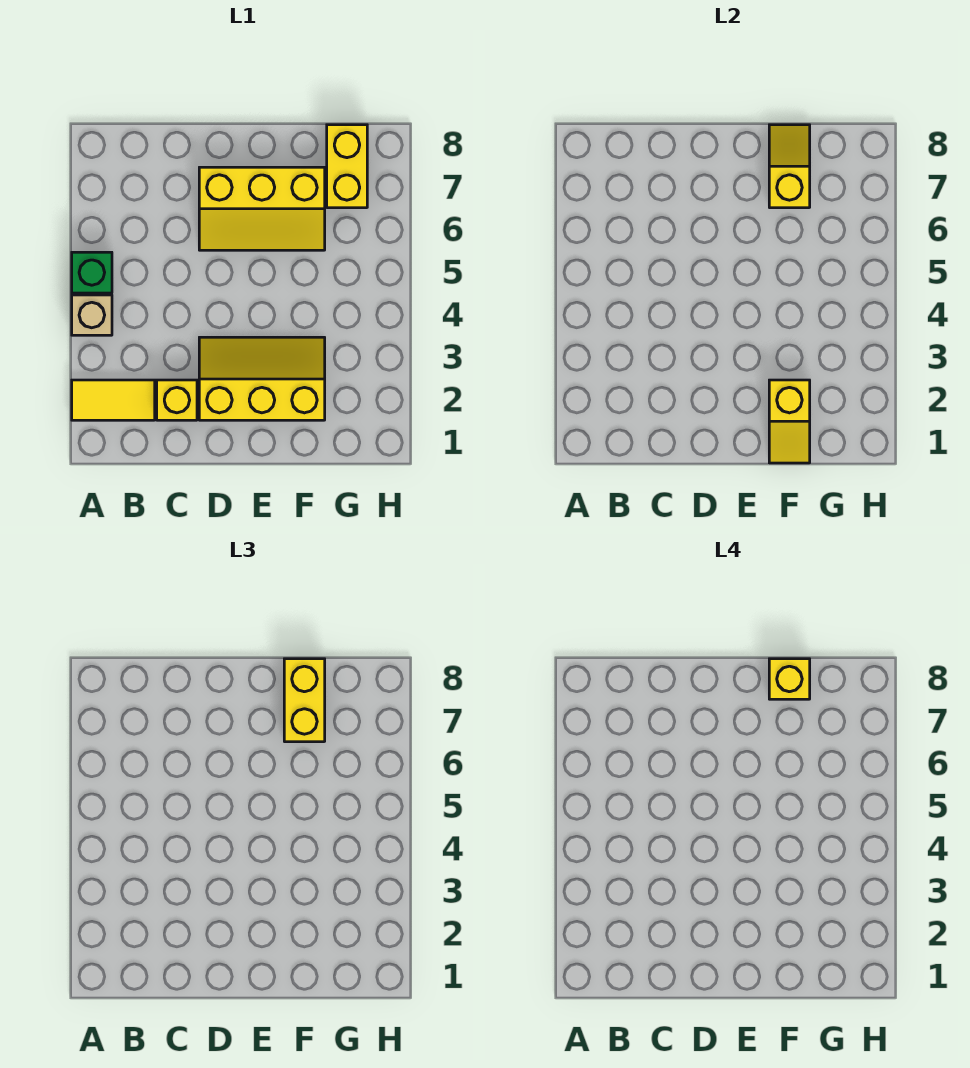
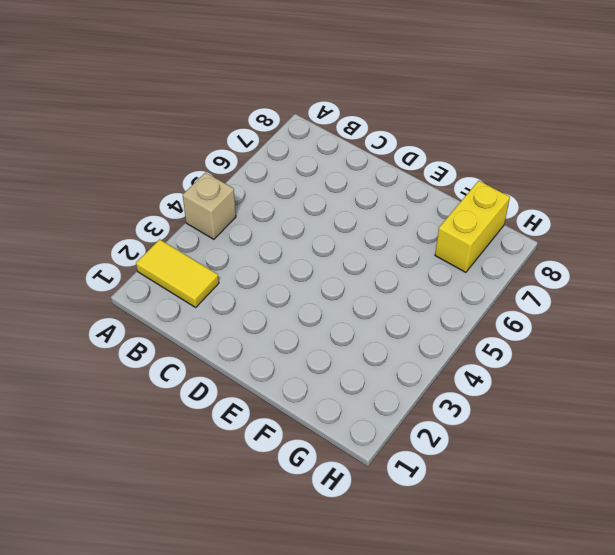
none -> green 1x1 brick [72,252,112,293]
none -> yellow 1x1 brick [157,380,197,420]

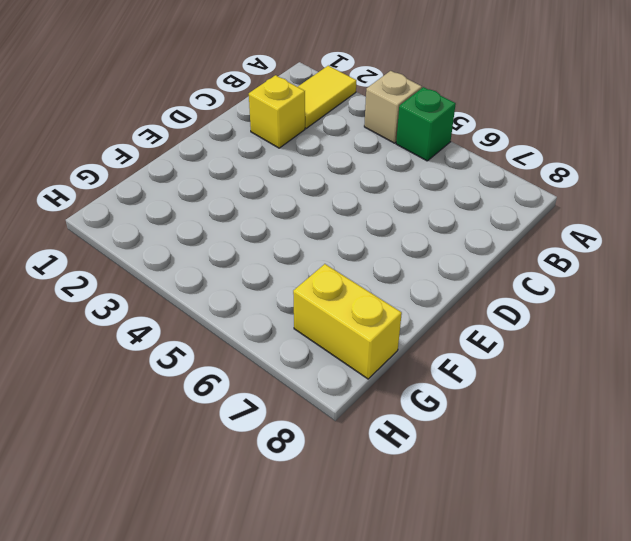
none -> yellow 2x3 slope [199,337,325,420]
none -> yellow 2x3 slope [199,167,325,250]

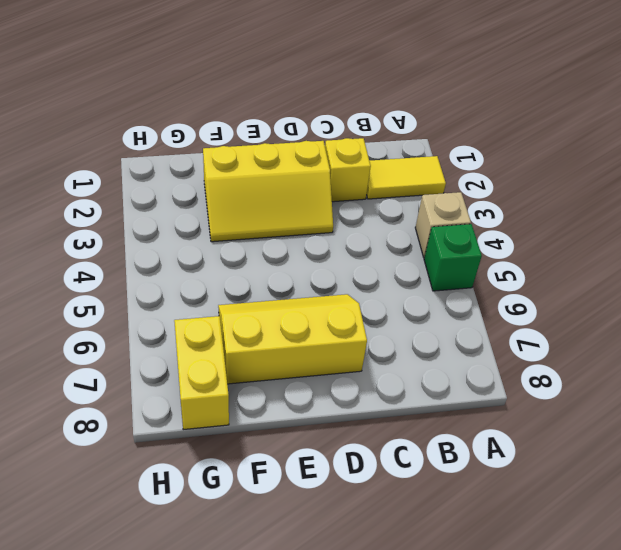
none -> yellow 1x2 slope [769,380,810,463]
none -> yellow 1x2 slope [769,125,810,208]

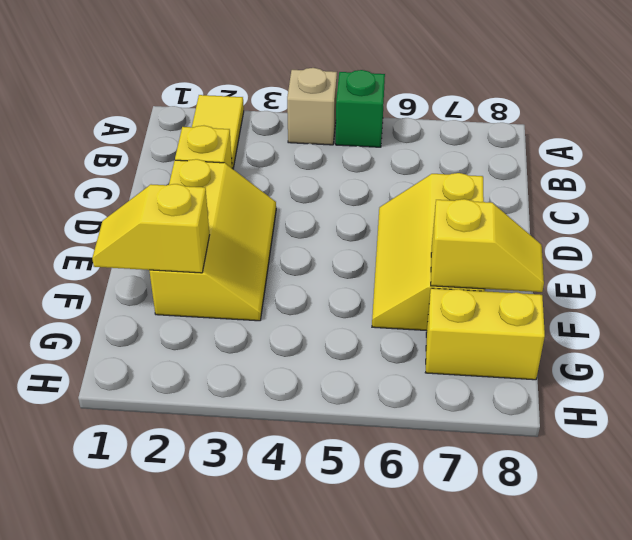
none -> yellow 1x2 brick [284,659,325,742]
none -> yellow 1x1 brick [769,659,810,699]

